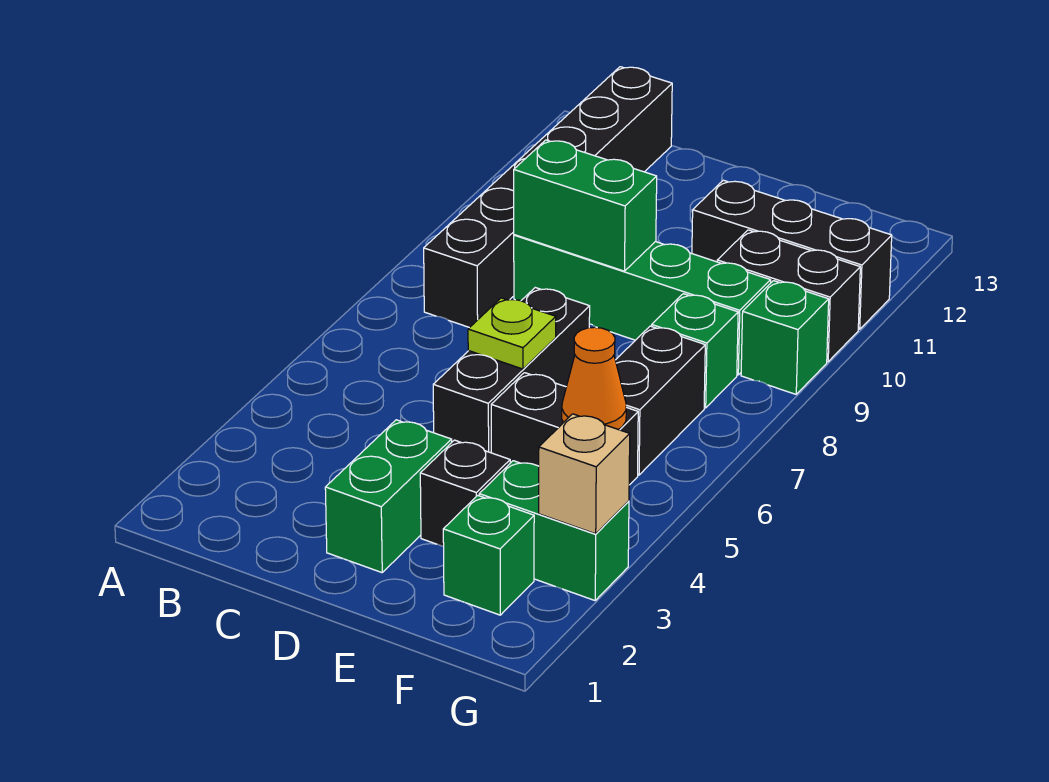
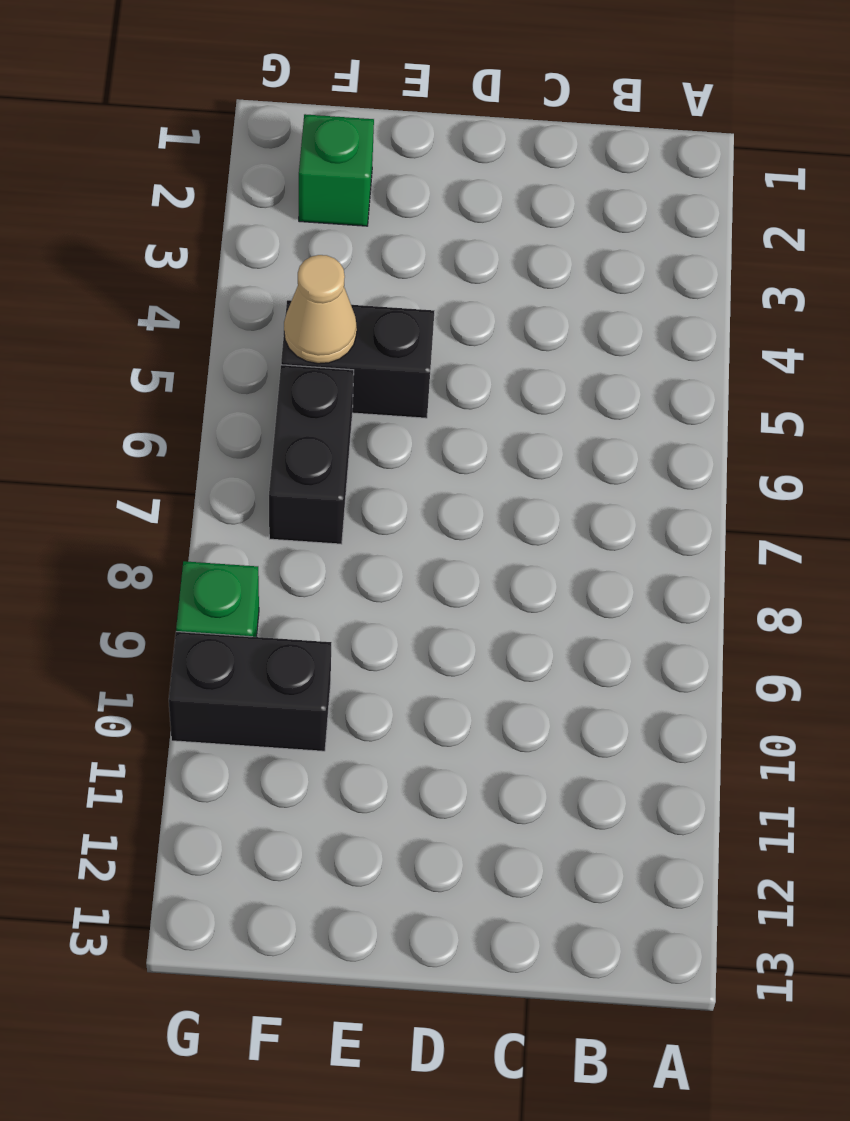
tan 1x1 cone [284,255,357,364] -> orange 1x1 cone [562,327,626,430]
none -> black 1x6 brick [424,67,672,328]
none -> green 1x4 brick [514,235,771,375]
none -> green 1x2 brick [325,420,452,573]

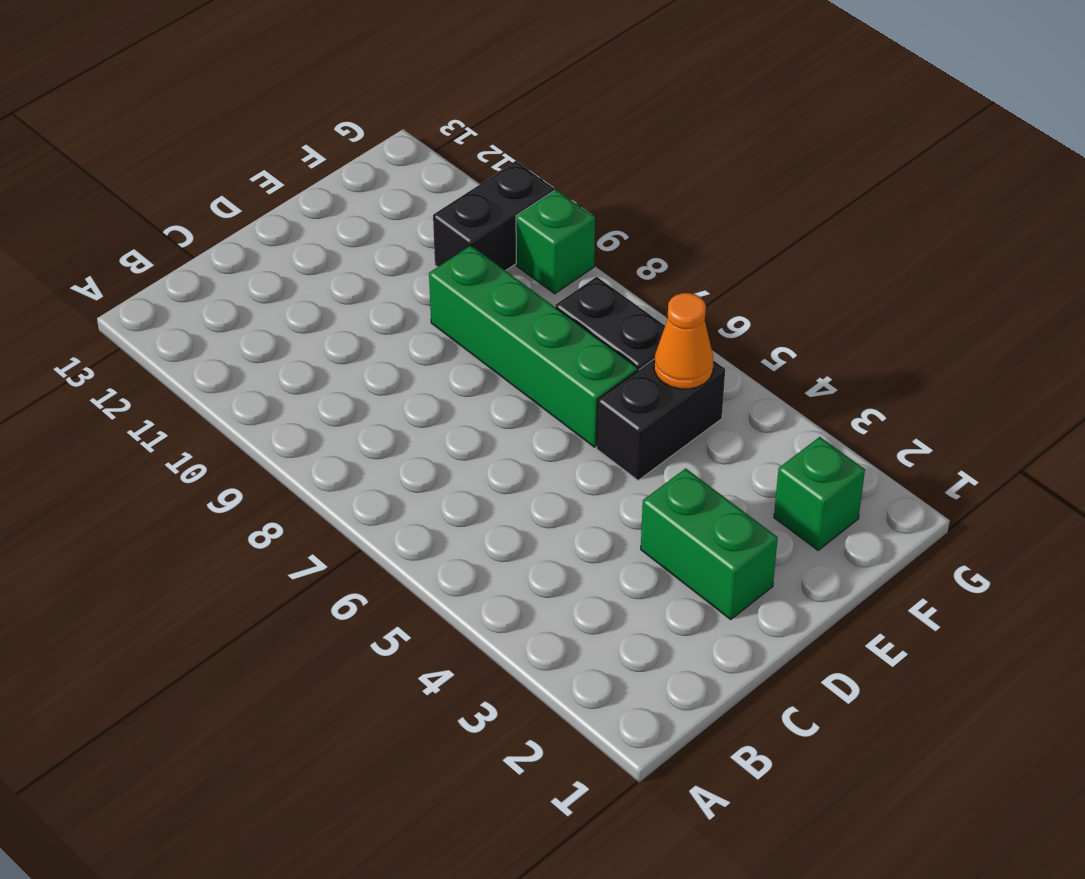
green 1x4 brick [429,246,638,447] -> green 1x4 brick turned to [514,235,771,375]
none -> black 1x6 brick [424,67,672,328]
none -> black 1x3 brick [433,288,590,453]
none -> black 1x1 brick [420,440,510,547]

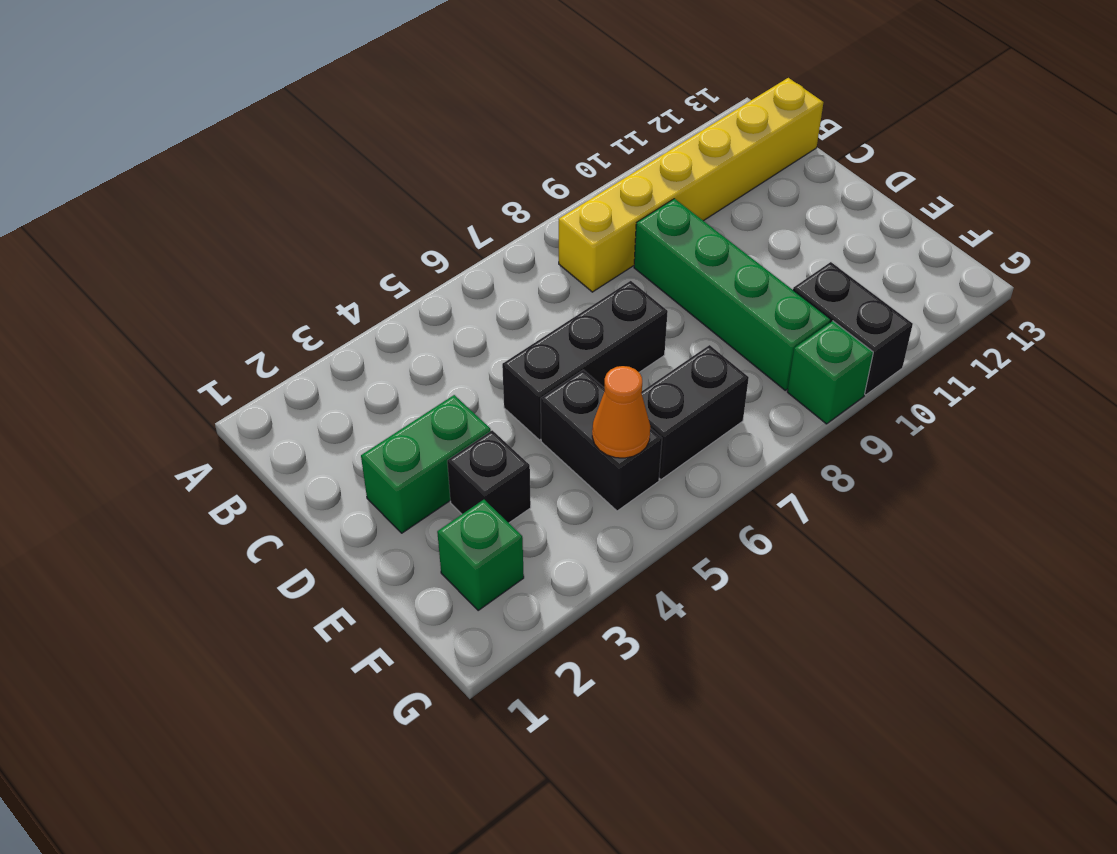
yellow 1x6 brick [559,78,824,292] -> black 1x6 brick [424,67,672,328]
none -> black 1x3 brick [692,180,892,329]
none -> green 1x2 brick [479,461,629,600]
none -> green 1x1 brick [652,294,738,408]

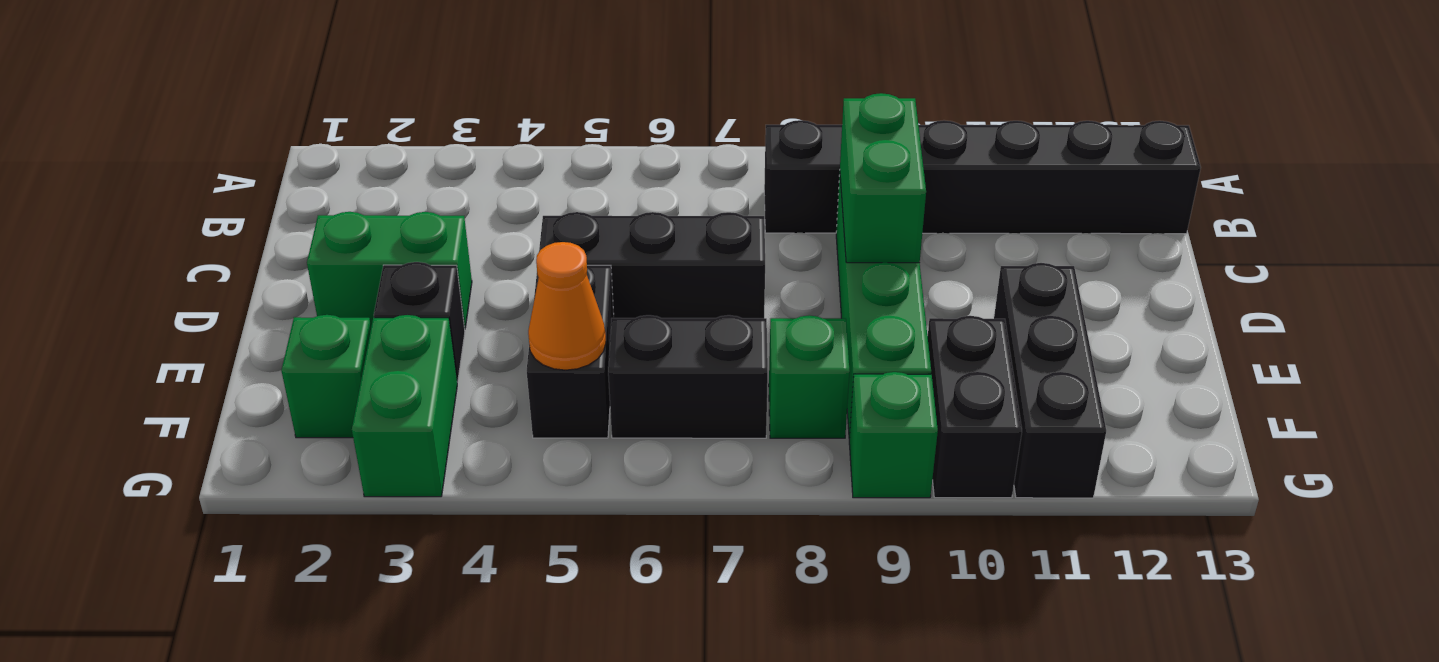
none -> lime 1x1 plate [468,298,556,369]
none -> tan 1x1 brick [539,414,630,534]

